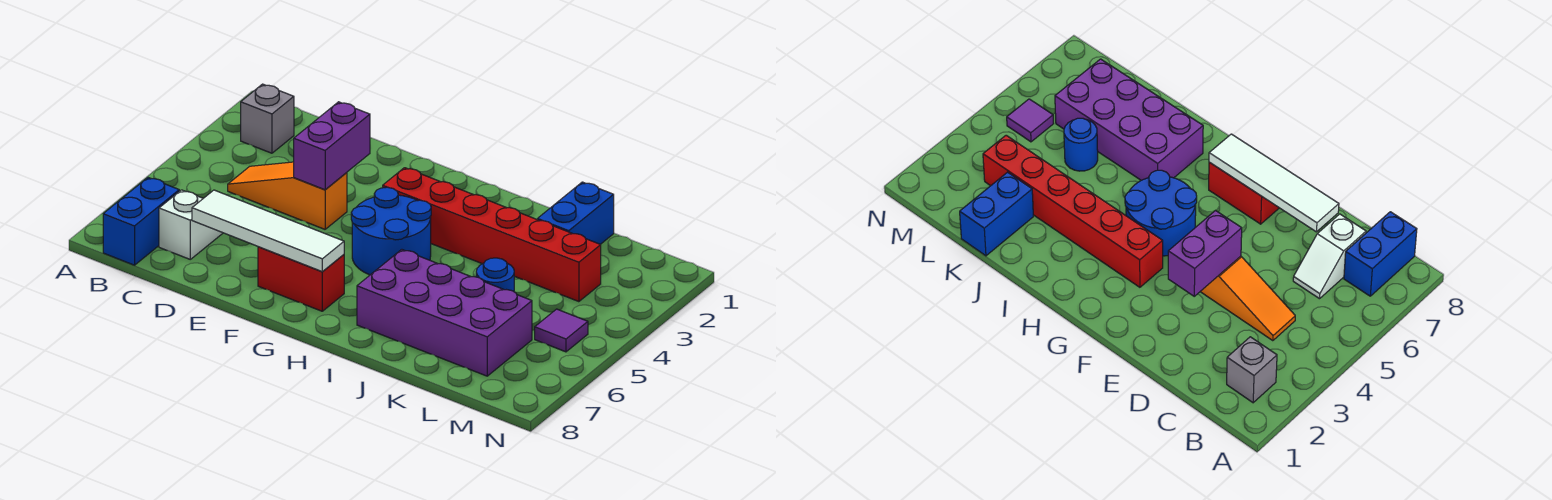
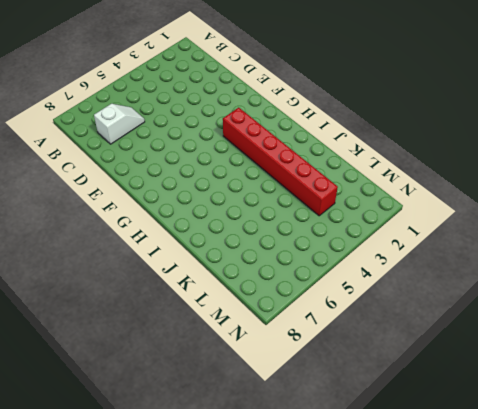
none -> grey 1x1 brick [241,84,294,153]
none -> blue 1x2 brick [103,178,179,265]
none -> orange 1x3 slope [228,162,347,229]

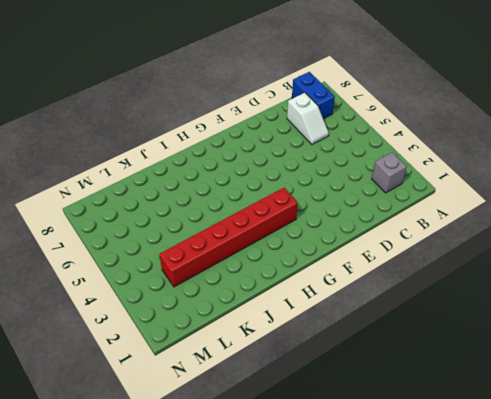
none -> orange 1x3 slope [228,162,347,229]
none -> red 1x2 brick [258,247,344,311]
none -> blue 2x2 round brick [351,187,431,275]

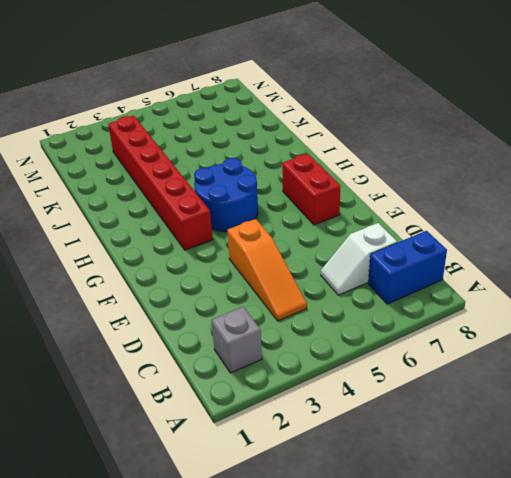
none -> purple 2x4 brick [357,250,532,376]
none -> blue 1x2 brick [538,182,614,244]
none -> blue 1x1 round brick [476,258,514,291]

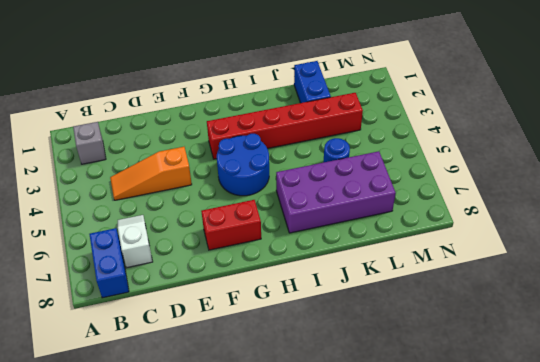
none -> purple 1x1 tile [535,309,588,352]
none -> white 1x4 tile [192,190,344,271]
none -> purple 1x2 brick [294,102,370,190]

